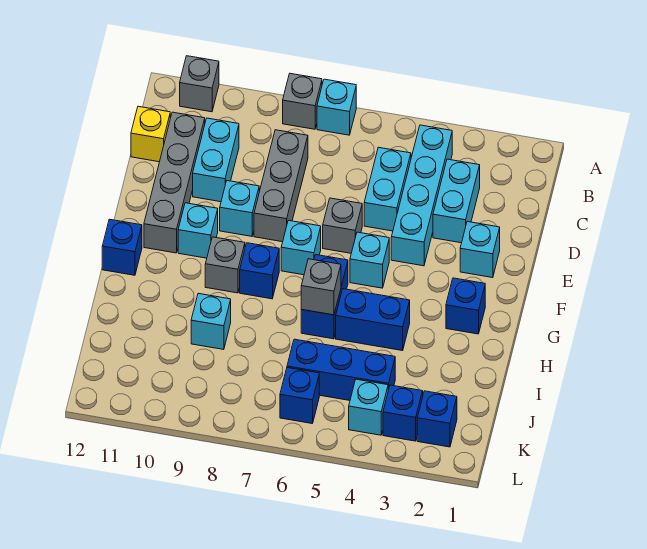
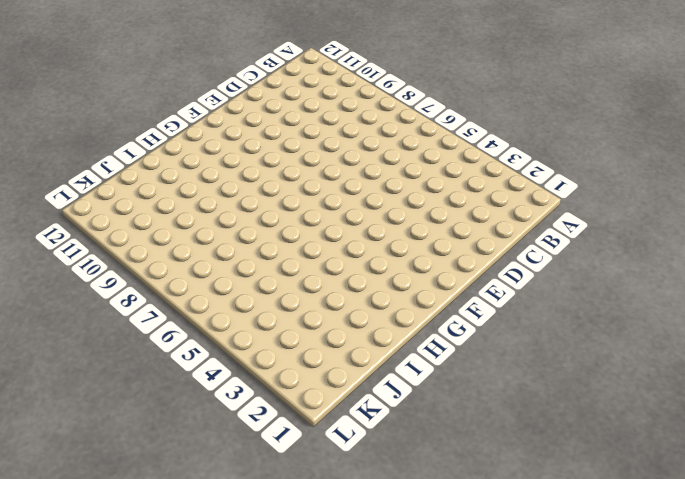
none -> cyan 1x1 brick [317,79,356,135]
none -> grey 1x1 brick [283,73,322,129]
none -> grey 1x1 brick [180,56,219,112]

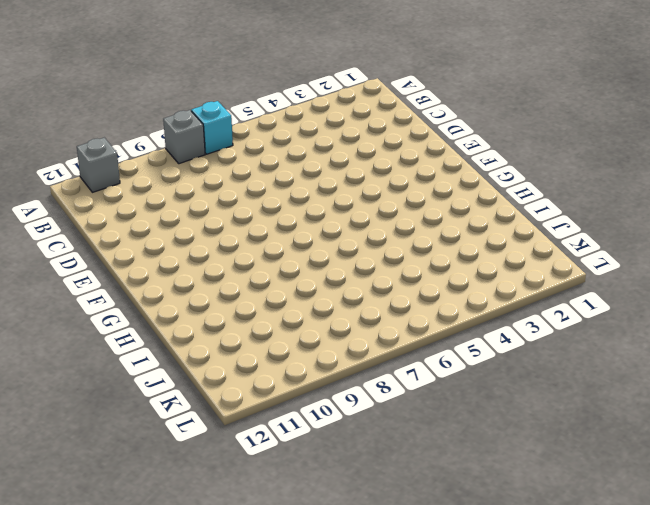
none -> cyan 1x4 brick [391,125,452,266]
none -> cyan 1x2 brick [433,159,480,243]
none -> cyan 1x2 brick [364,147,411,231]

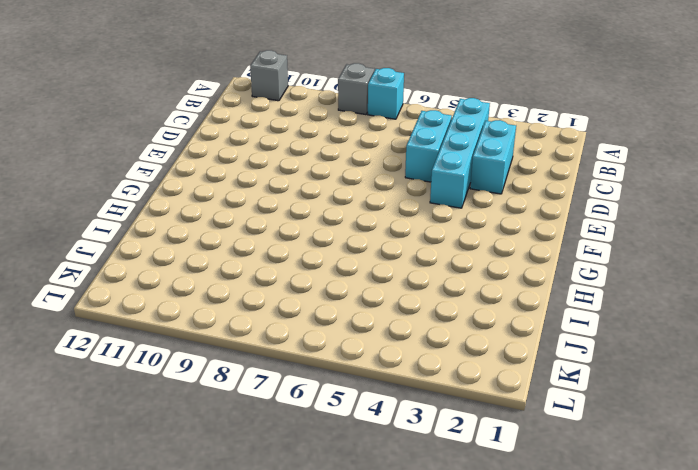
none -> grey 1x3 brick [254,130,308,242]
none -> cyan 1x2 brick [193,118,239,202]
none -> grey 1x4 brick [144,112,205,253]

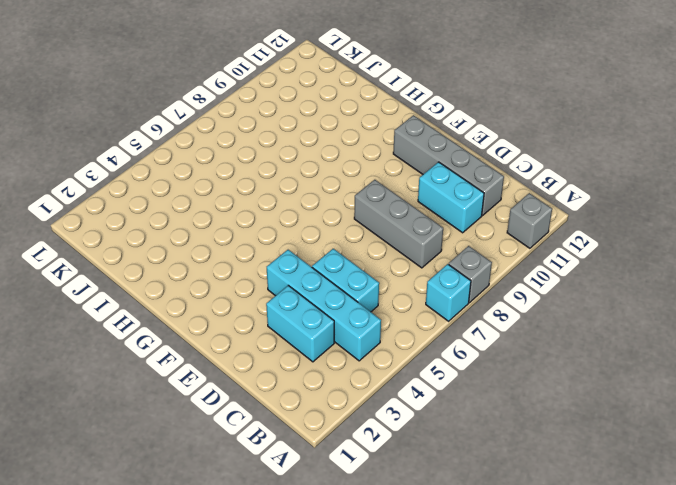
none -> yellow 1x1 brick [131,106,170,162]
none -> cyan 1x1 brick [460,222,500,278]
none -> grey 1x1 brick [323,198,362,253]

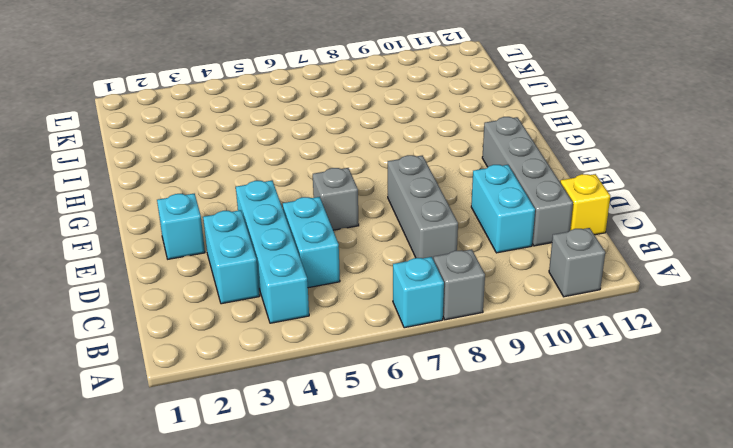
none -> cyan 1x1 brick [220,181,259,236]
none -> cyan 1x1 brick [350,232,389,288]
none -> cyan 1x1 brick [281,220,321,275]

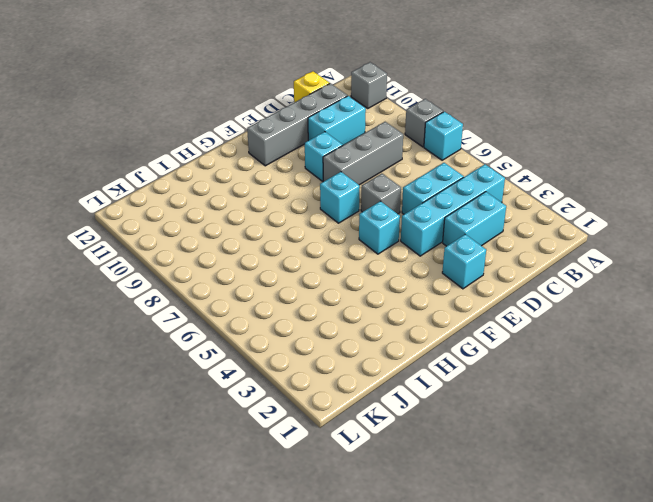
none -> cyan 1x1 brick [178,203,218,258]
none -> blue 1x1 brick [446,278,485,334]
none -> blue 1x2 brick [301,255,348,339]

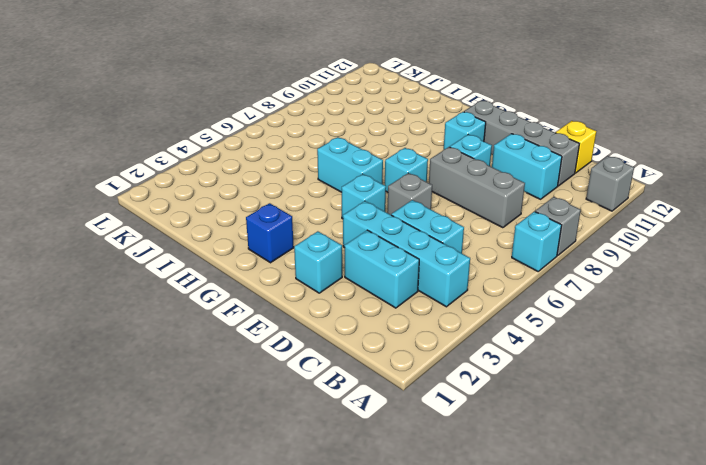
cyan 1x2 brick [317,137,383,192] -> blue 1x2 brick [301,255,348,339]
none -> blue 1x1 brick [240,243,279,299]
none -> grey 1x1 brick [205,237,245,293]
none -> blue 1x1 brick [102,219,142,275]

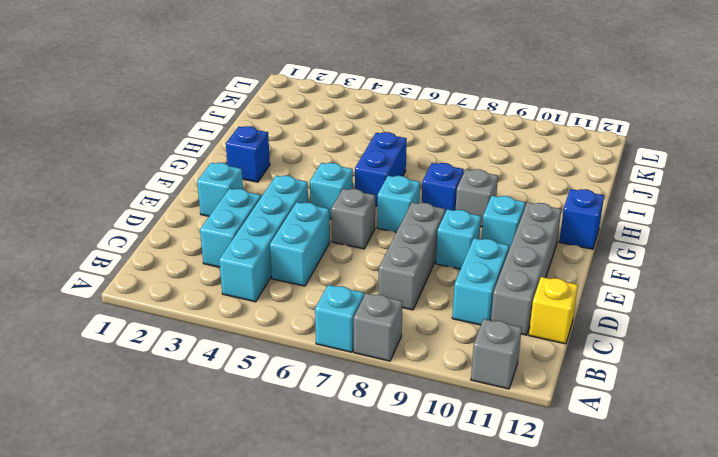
none -> blue 1x2 brick [336,289,410,351]
none -> cyan 1x1 brick [191,293,231,350]
none -> blue 1x3 brick [287,339,395,400]

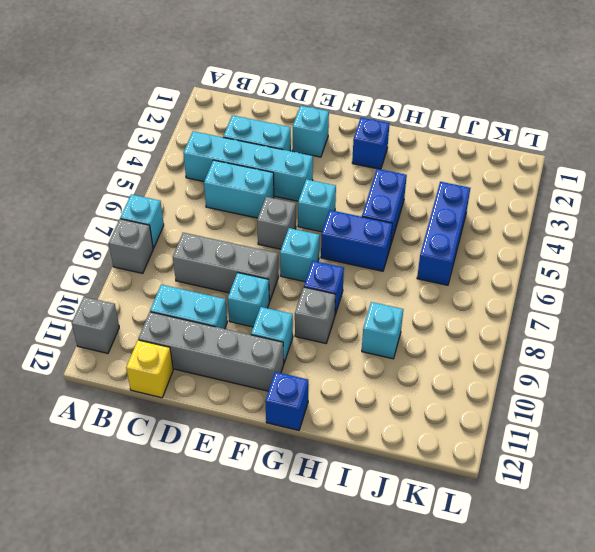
none -> blue 1x1 brick [417,391,457,447]
none -> blue 1x1 brick [383,385,423,441]
none -> cyan 1x1 brick [349,379,388,435]

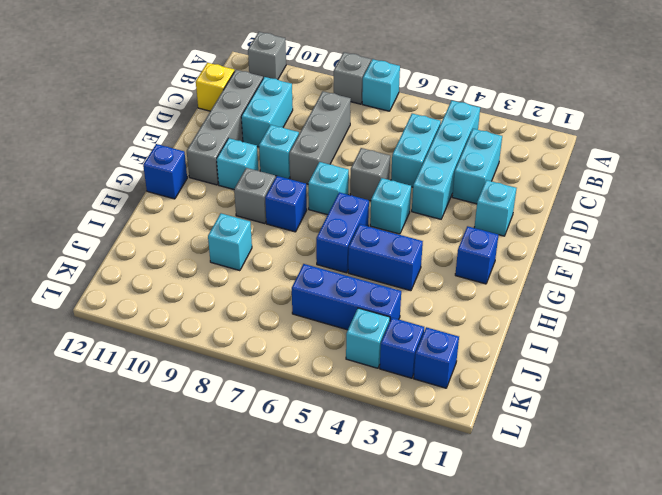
none -> blue 1x1 brick [280,368,319,423]
none -> grey 1x1 brick [301,259,341,315]

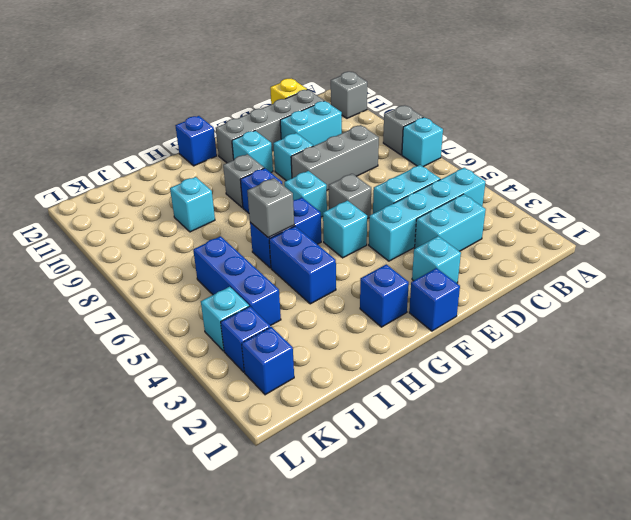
blue 1x1 brick [409,268,460,331] -> blue 1x1 brick moved to [280,368,319,423]

